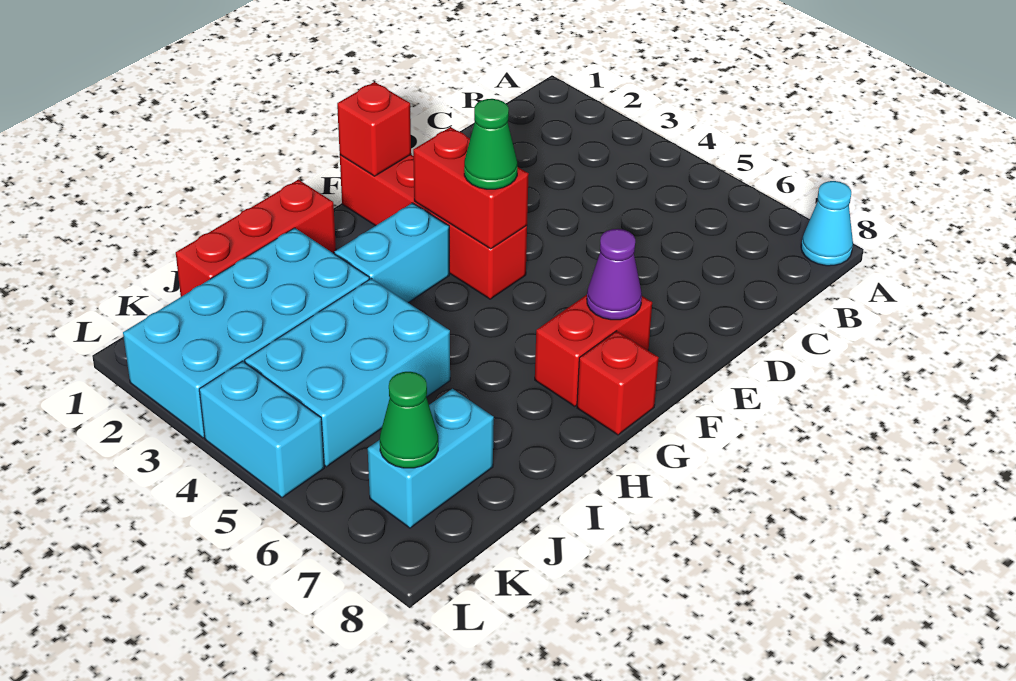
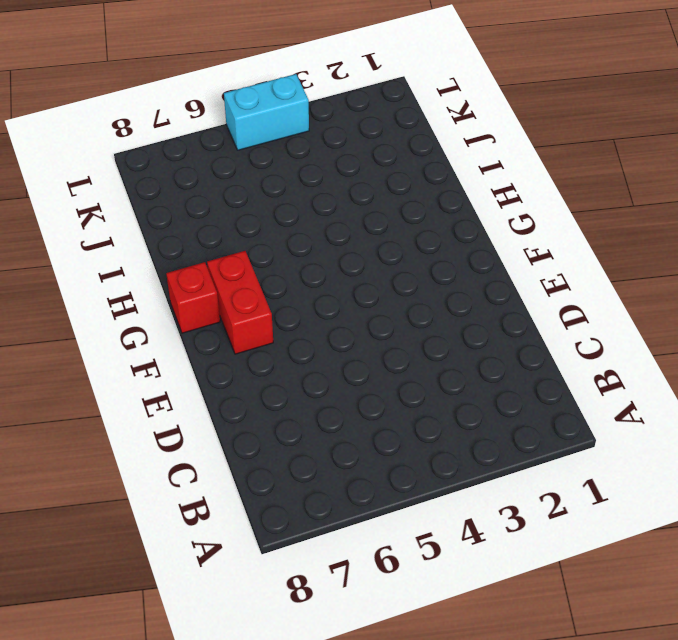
none -> cyan 1x1 cone [801,181,853,266]
none -> red 1x4 brick [340,155,527,299]
none -> cyan 1x2 brick [334,203,449,303]

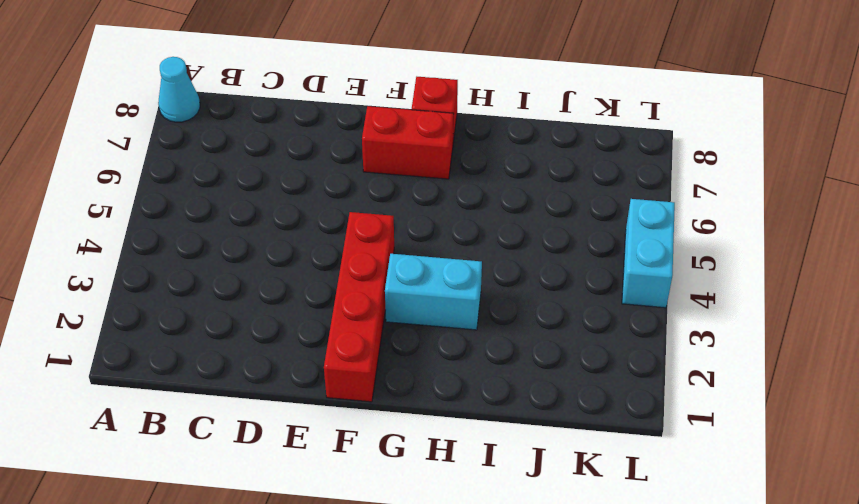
none -> red 1x3 brick [176,180,336,297]
none -> cyan 2x4 brick [123,228,369,438]
none -> cyan 2x3 brick [245,279,450,467]

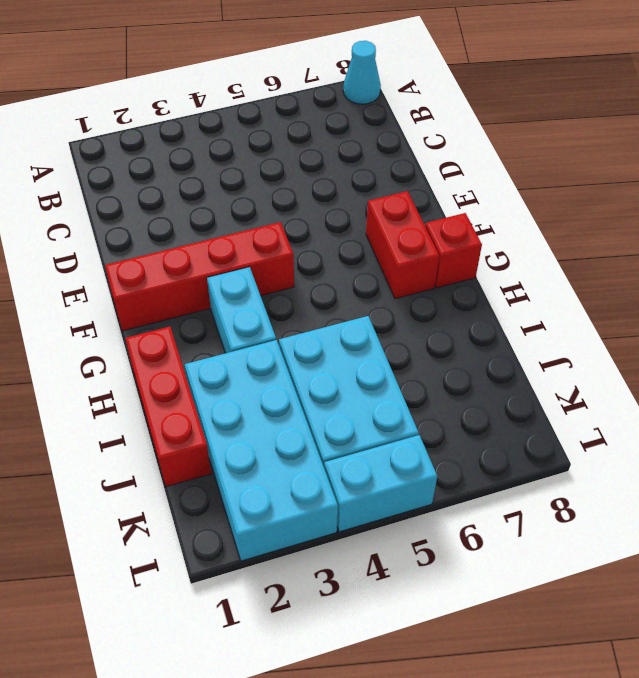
none -> cyan 1x2 brick [368,389,494,528]
none -> red 1x1 brick [337,82,411,176]
none -> red 1x2 brick [413,127,529,249]

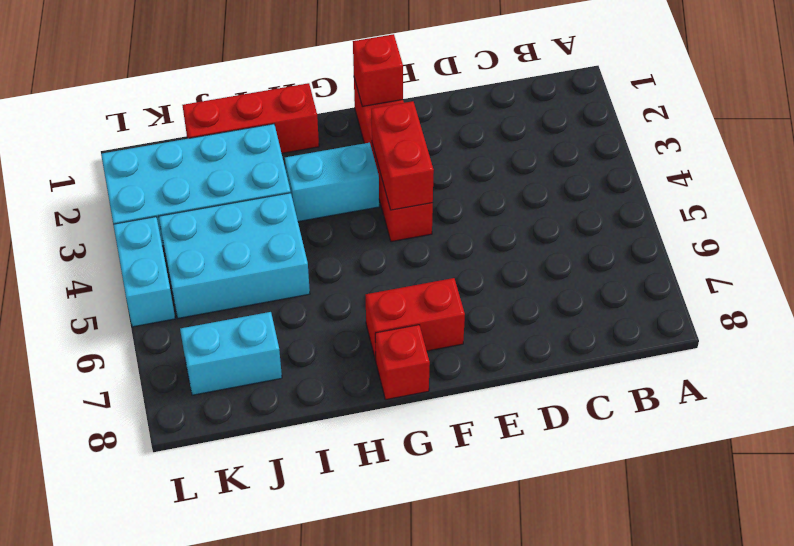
none -> cyan 1x1 cone [801,181,853,266]
none -> purple 1x1 cone [587,229,642,320]
none -> green 1x1 cone [380,372,438,468]

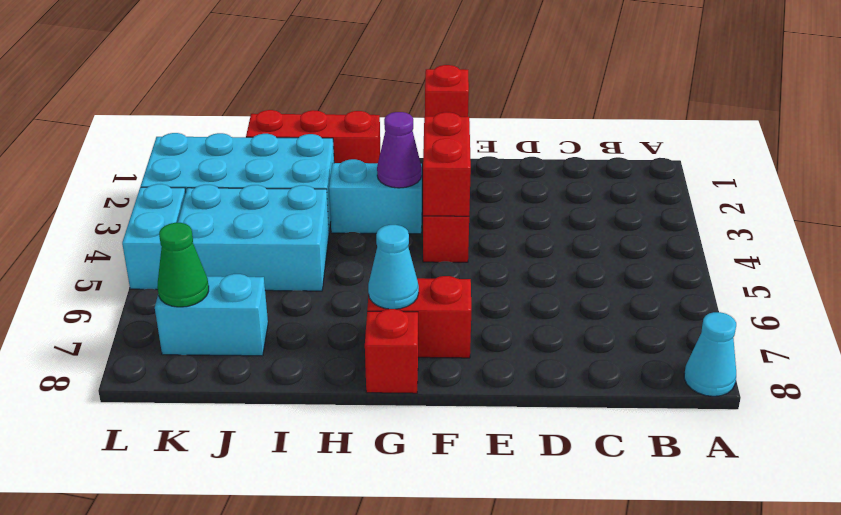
purple 1x1 cone [377,112,422,188] -> purple 1x1 cone moved to [587,229,642,320]
cyan 1x1 cone [368,225,419,309] -> none
none -> green 1x1 cone [464,99,517,189]

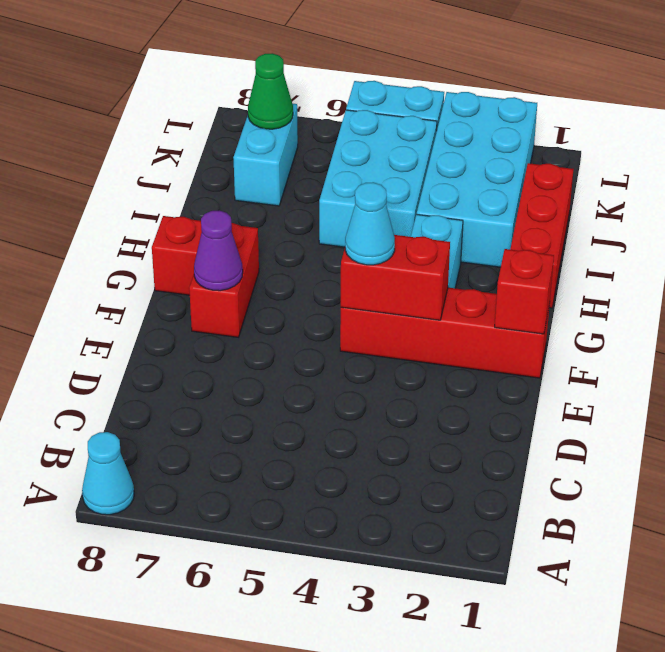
cyan 1x1 cone [345,182,395,265] -> green 1x1 cone [464,99,517,189]

